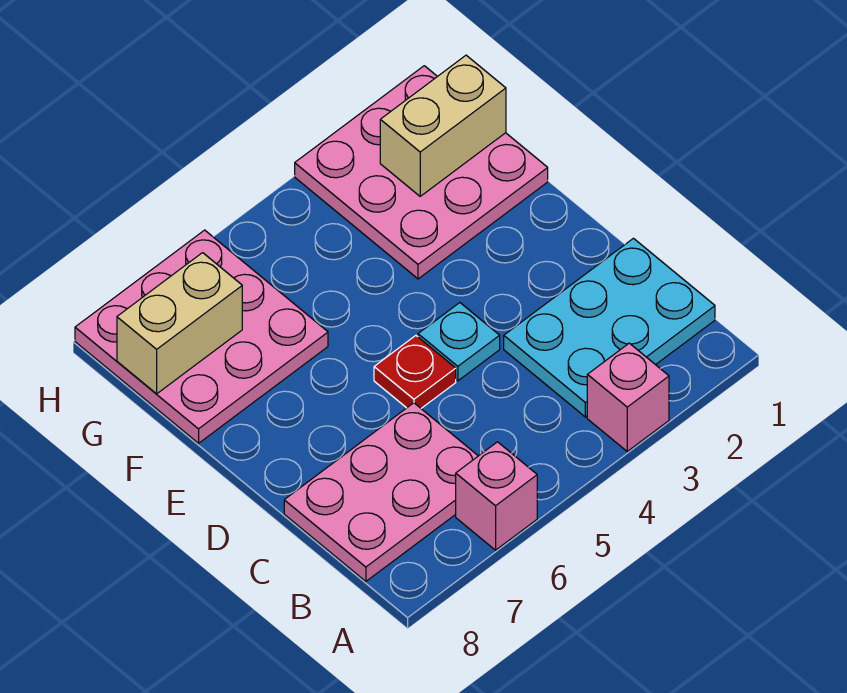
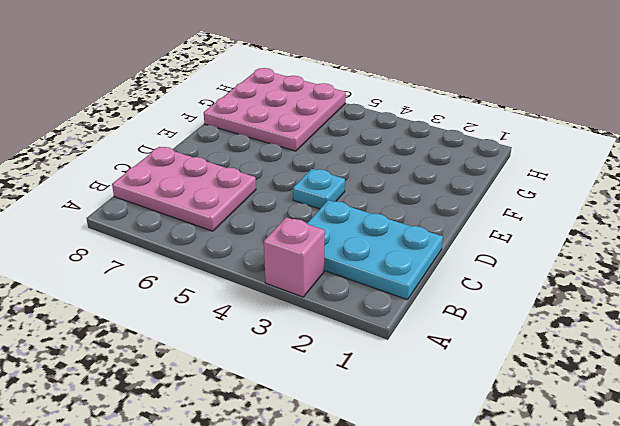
none -> pink 1x1 brick [456,442,537,550]
none -> red 1x1 plate [374,336,456,408]

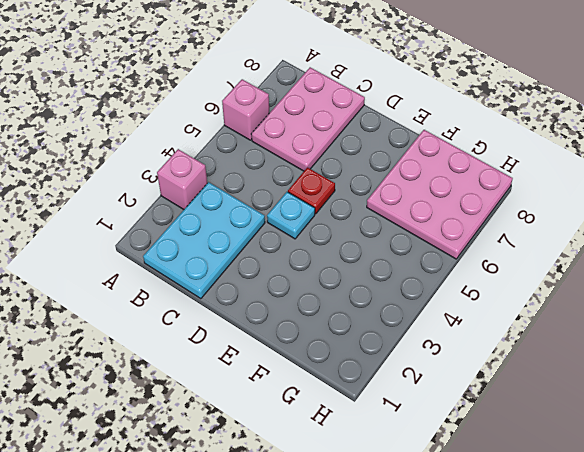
none -> pink 3x3 plate [295,66,548,279]
none -> tan 1x2 brick [380,55,506,196]

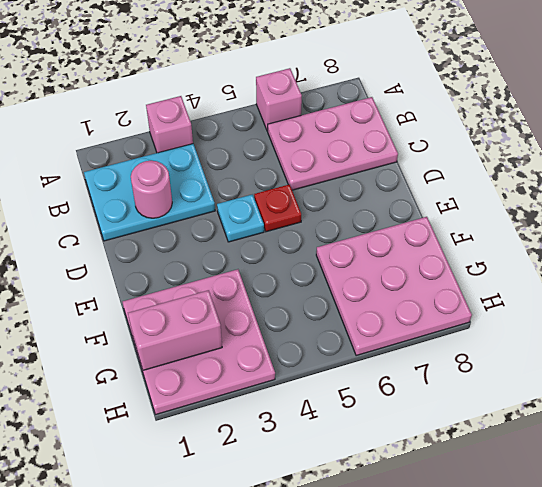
pink 1x1 round brick [131,161,172,218] -> none
pink 1x2 brick [128,290,222,370] -> tan 1x2 brick [380,55,506,196]
none -> tan 1x2 brick [117,253,242,394]

